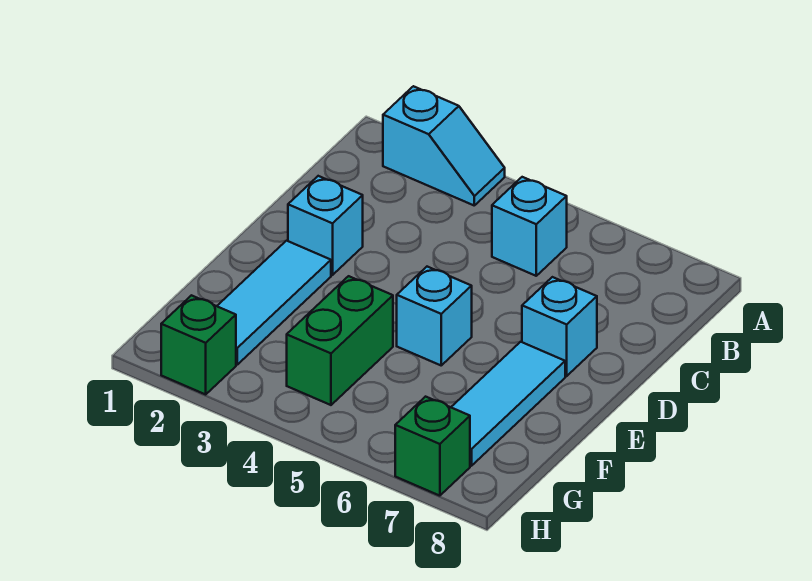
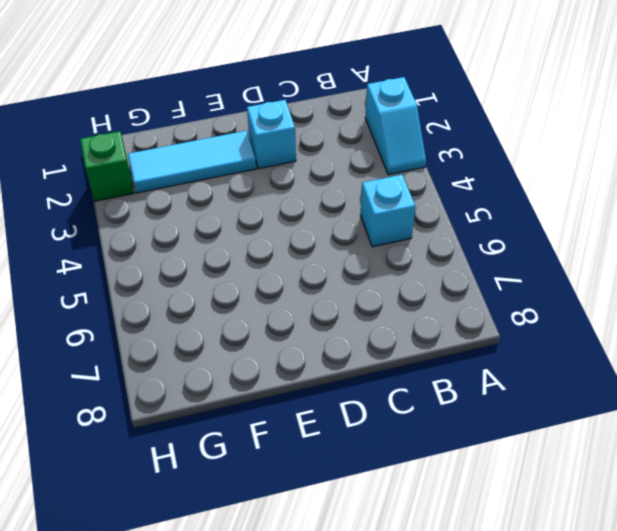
none -> cyan 1x1 brick [522,277,597,376]
none -> cyan 1x1 brick [397,267,472,365]

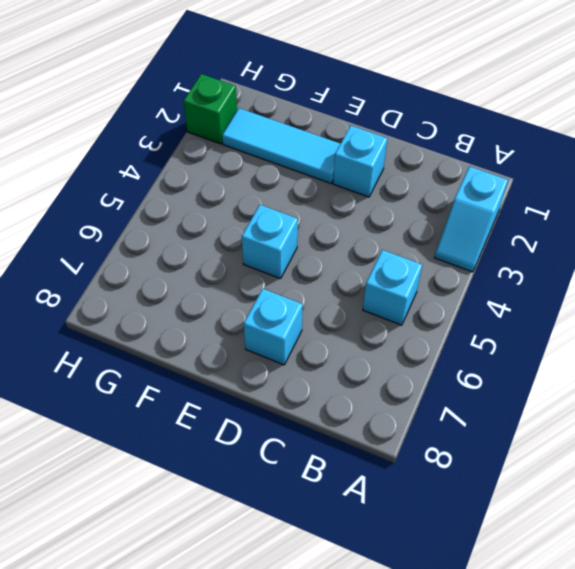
none -> cyan 1x3 tile [451,342,565,466]
none -> green 1x2 brick [287,276,393,405]

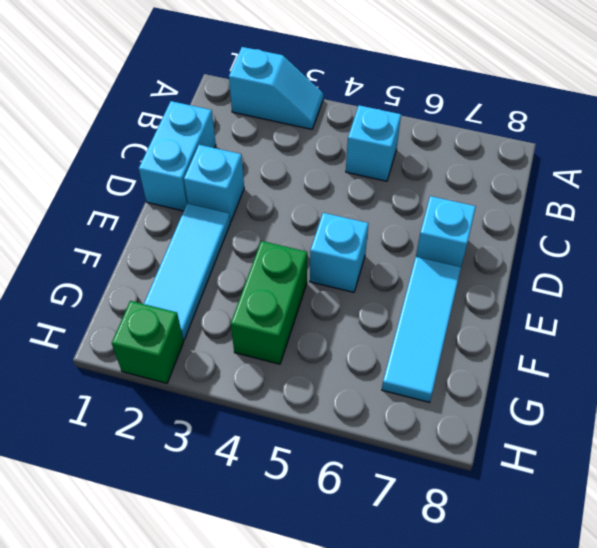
cyan 1x2 brick [139,101,216,211] -> none
none -> green 1x1 brick [395,397,470,496]

